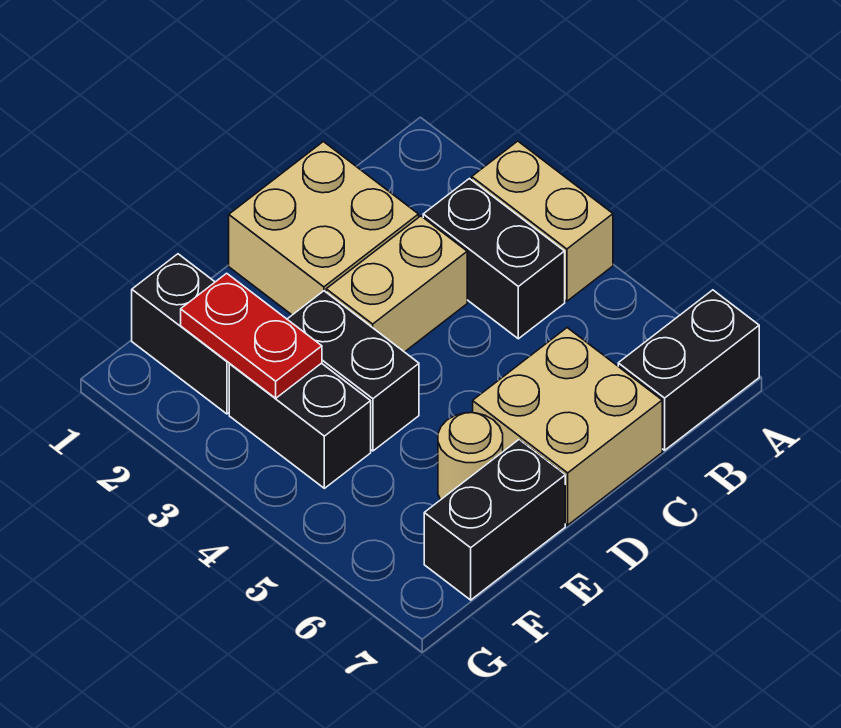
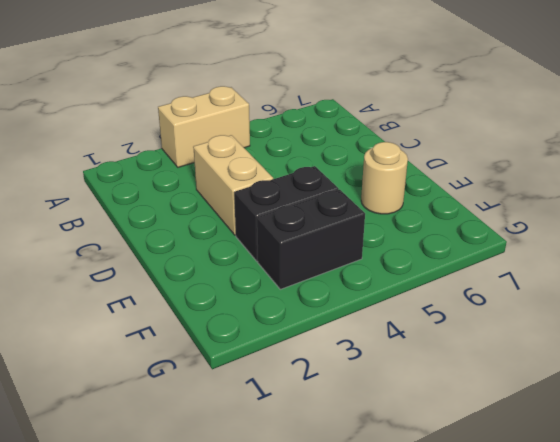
none -> black 1x2 brick [618,290,759,450]
none -> black 1x2 brick [423,179,565,339]
none -> tan 2x2 brick [229,142,419,315]

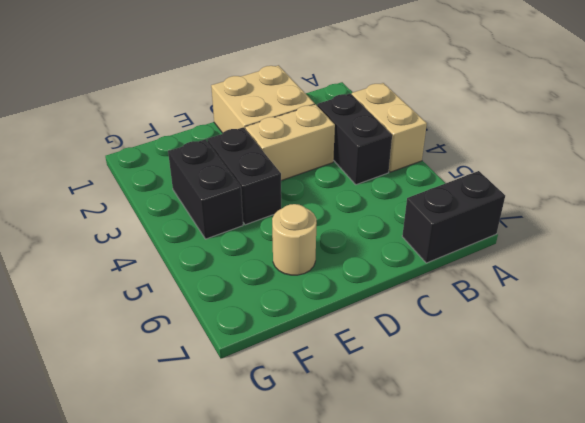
none -> tan 2x2 brick [473,328,662,525]
none -> black 1x2 brick [424,440,565,600]
none -> black 1x2 brick [132,254,230,414]

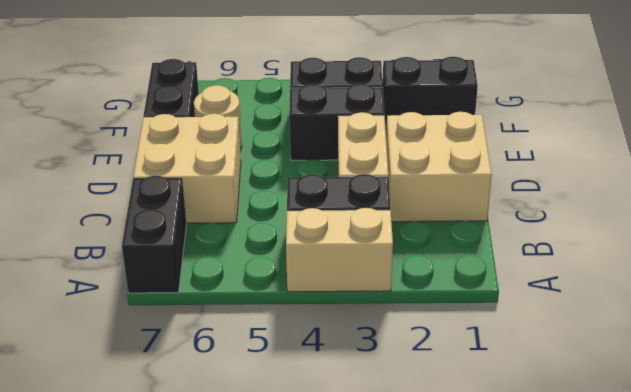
none -> red 1x2 plate [181,273,322,398]

